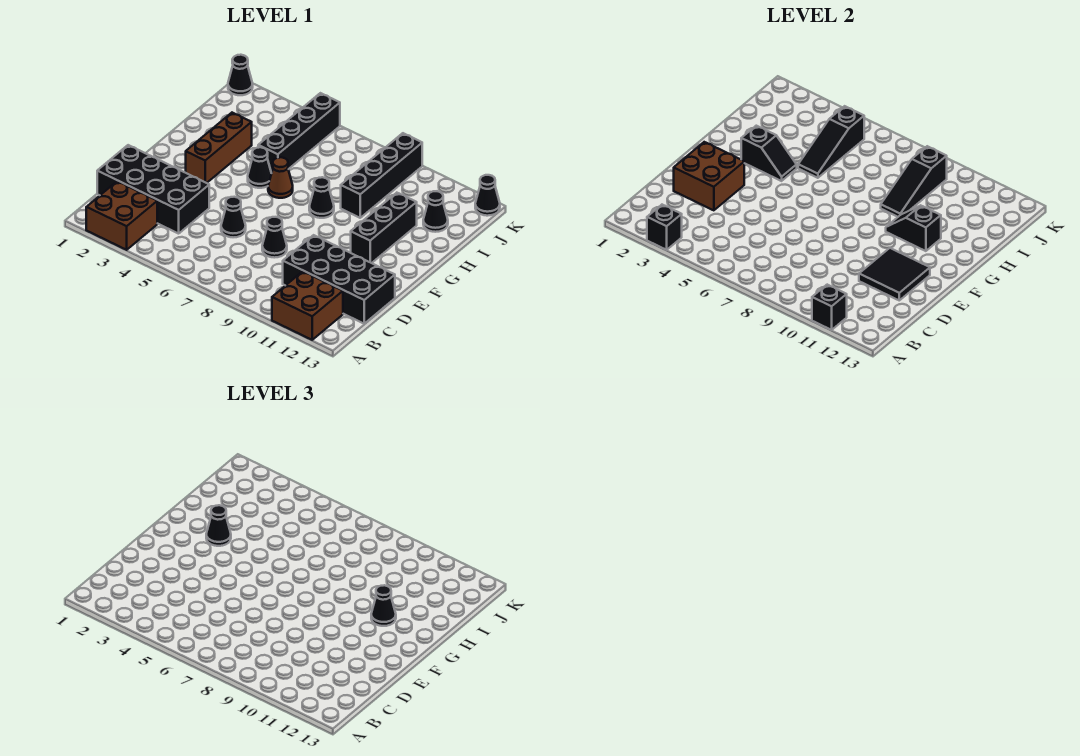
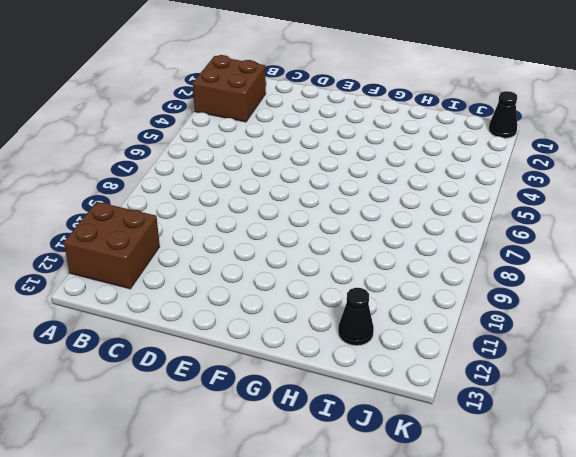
none -> black 2x4 brick [97,145,209,234]
none -> black 2x4 brick [283,235,395,324]
none -> black 1x1 cone [221,197,246,237]

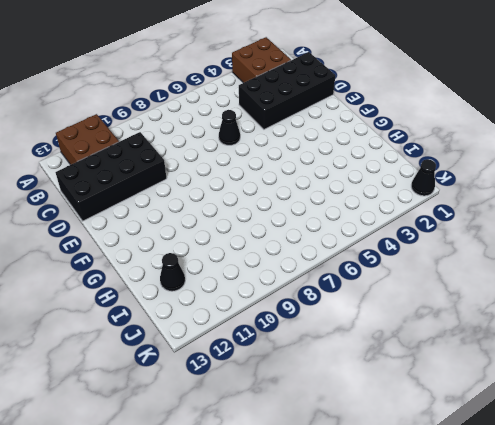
none -> black 1x1 cone [262,217,287,258]
none -> brown 1x3 brick [186,113,252,183]
none -> black 1x3 brick [351,193,417,263]

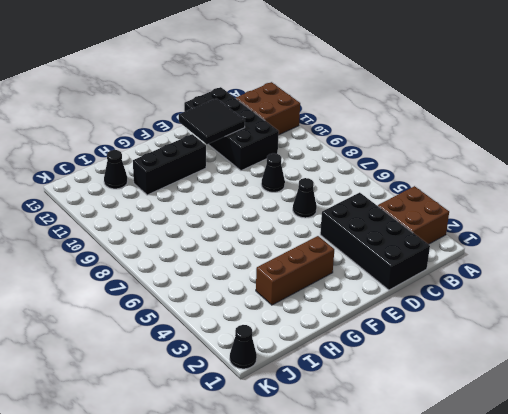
none -> black 1x1 cone [248,147,272,188]
none -> brown 1x1 cone [268,157,293,198]
none -> black 1x1 cone [309,177,334,218]

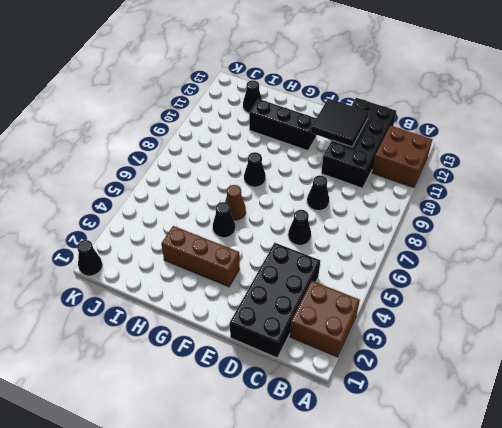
none -> black 1x4 brick [258,93,340,173]
none -> black 1x4 brick [341,133,422,218]
none -> black 1x1 cone [475,175,500,216]

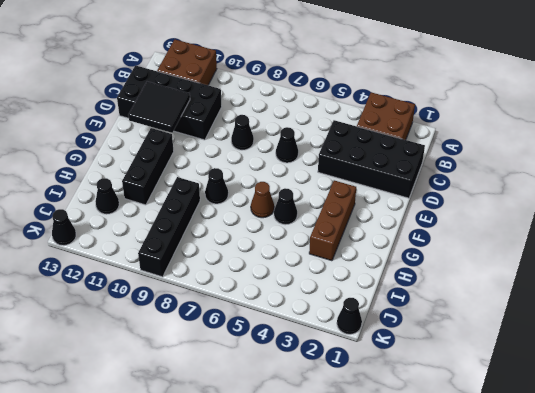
none -> black 1x4 brick [258,93,340,173]
none -> black 1x1 brick [647,205,682,250]
none -> black 1x1 brick [812,285,847,330]

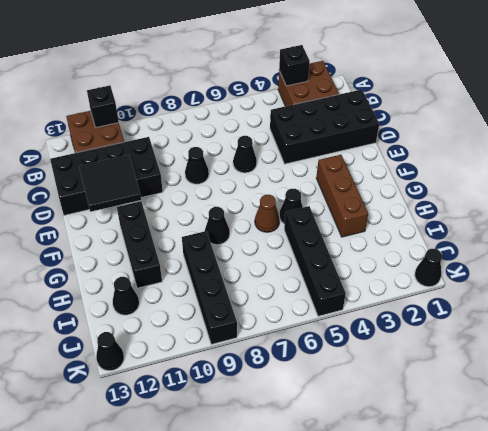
none -> brown 2x2 brick [674,142,744,210]
none -> black 1x2 slope [741,126,797,181]
none -> black 1x2 slope [886,205,941,251]

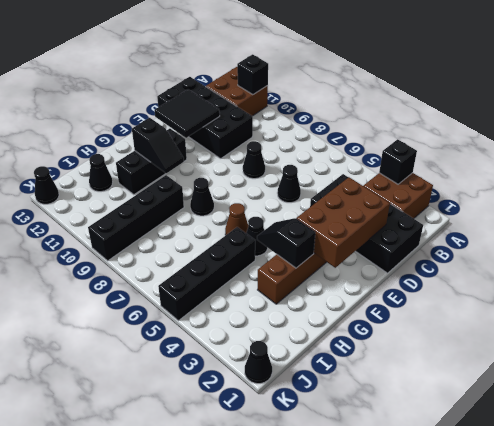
brown 2x3 brick [296,177,390,268] -> brown 2x2 brick [674,142,744,210]
none -> black 1x3 slope [798,106,864,178]
none -> black 1x3 slope [881,146,947,217]
none -> black 1x1 cone [206,505,231,546]

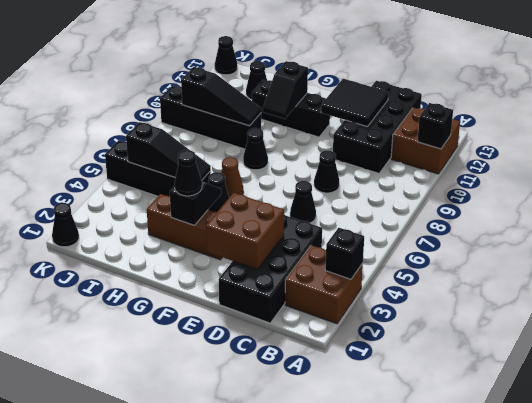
none -> black 1x1 cone [371,585,396,626]

